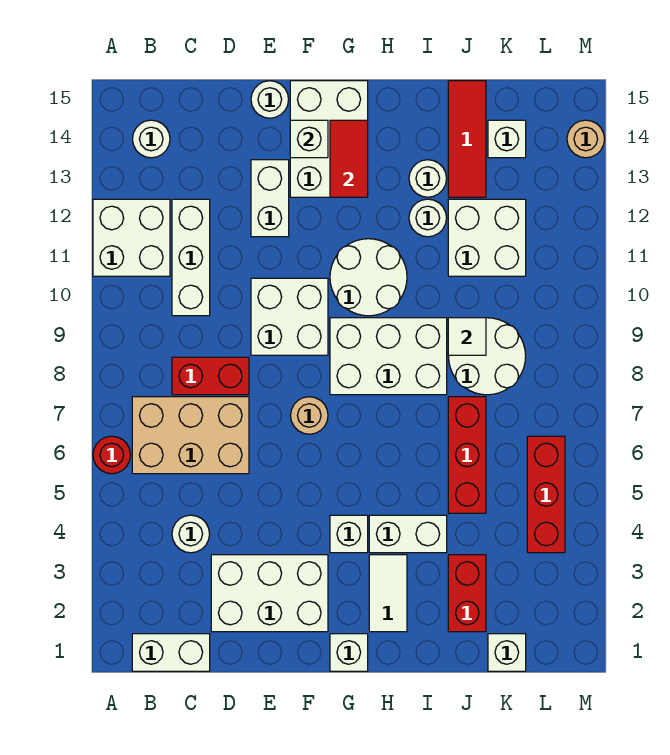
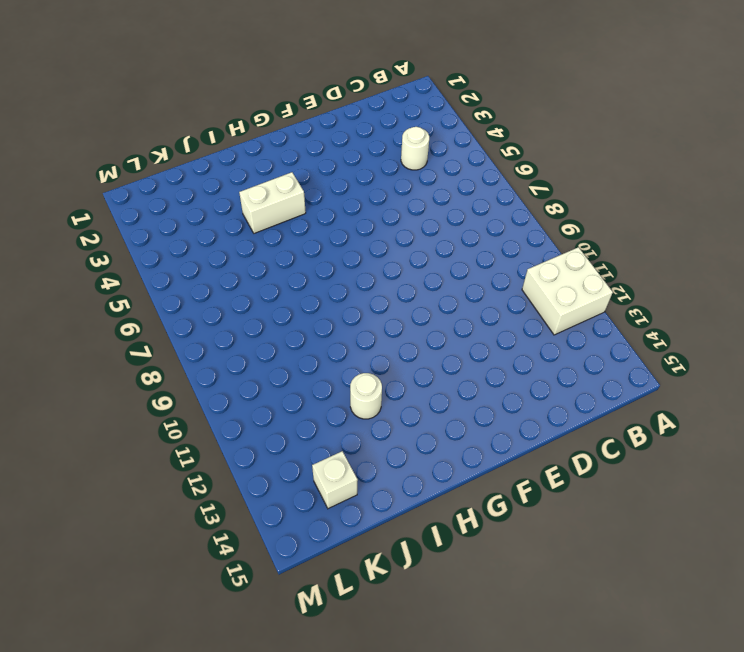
none -> red 1x1 round brick [93,436,131,474]
none -> white 1x2 brick [132,634,210,671]
none -> tan 2x3 brick [132,397,249,474]
none -> white 1x1 round brick [133,120,170,158]

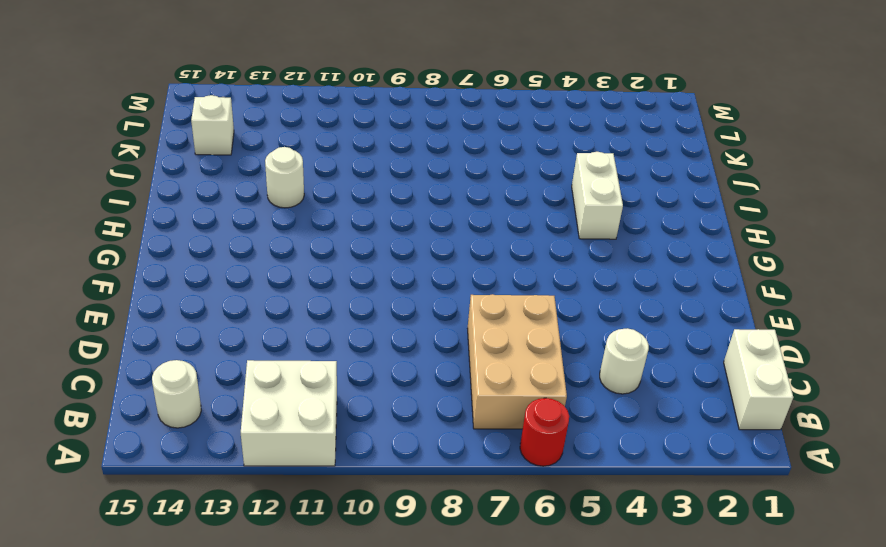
none -> red 1x2 brick [172,357,249,395]
none -> white 1x3 brick [172,199,210,316]
none -> white 2x3 brick [211,555,328,632]
none -> white 2x2 brick [251,278,328,355]

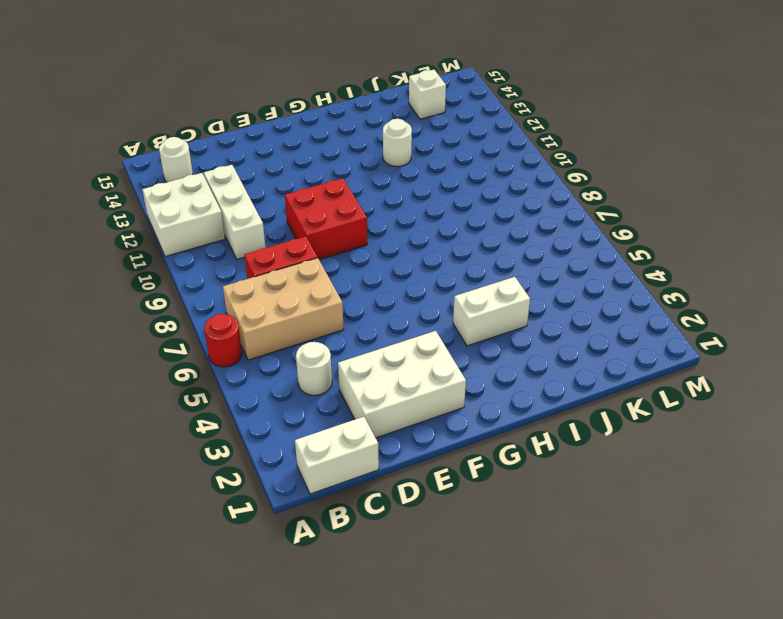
red 2x2 brick [285,178,367,259] -> white 2x2 brick [251,278,328,355]
none -> white 1x2 brick [251,160,289,237]
none -> white 1x1 round brick [251,81,289,118]
none -> tan 1x1 round brick [291,397,328,434]
none -> white 2x3 brick [290,81,368,197]

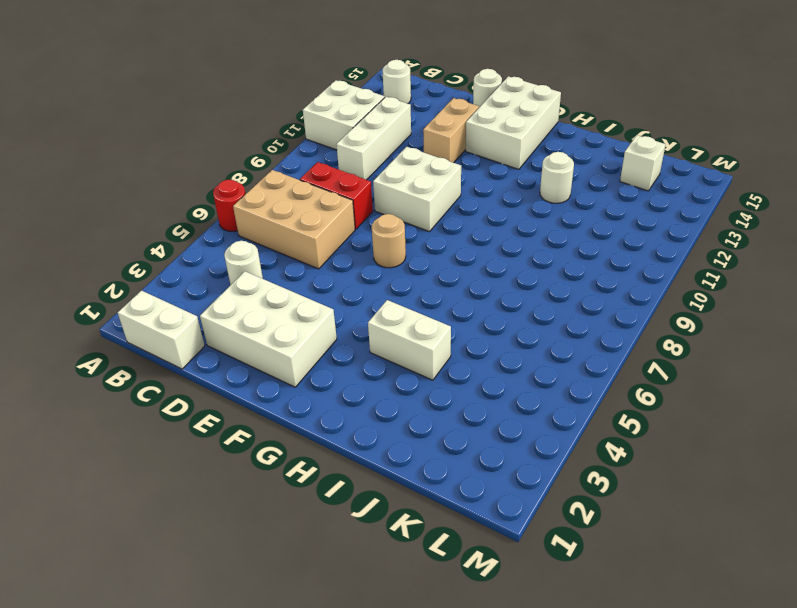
tan 1x2 brick [423,98,479,163] -> white 1x2 brick [251,160,289,237]
none -> white 1x1 brick [330,634,368,671]
none -> white 1x1 brick [330,515,368,553]
none -> white 2x3 brick [330,318,447,395]
none -> white 2x2 round brick [330,239,407,316]

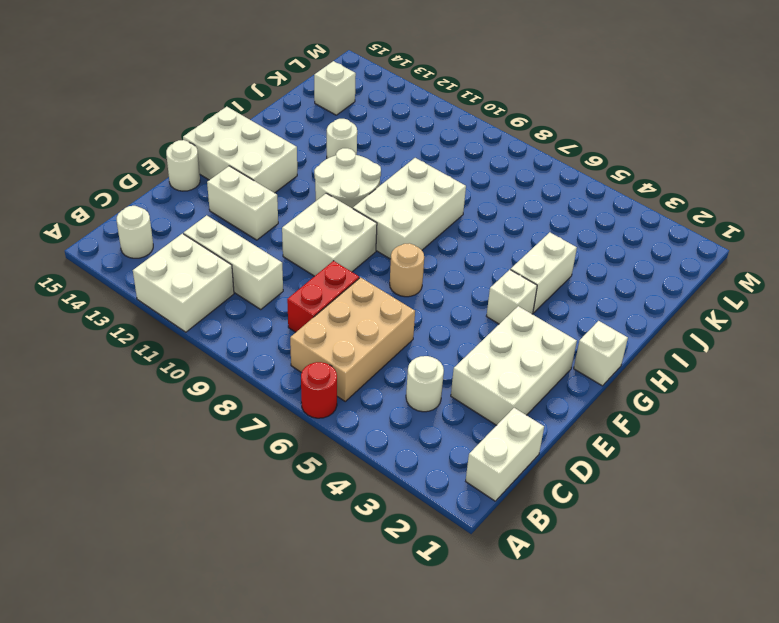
none -> white 1x2 tile [369,555,407,632]
none -> white 1x1 round brick [409,160,447,197]
none -> red 1x2 brick [448,555,486,632]
none -> red 1x3 brick [448,397,486,513]

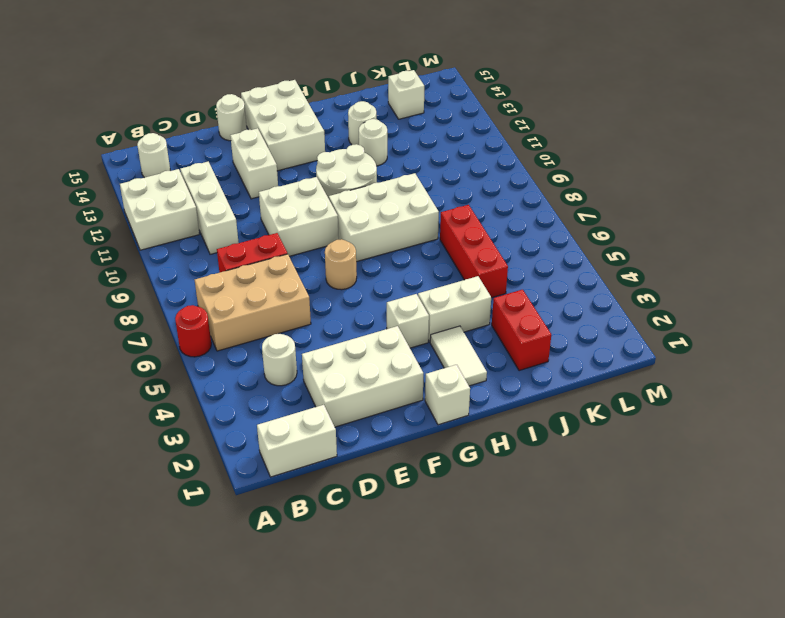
none -> white 2x2 round brick [448,318,526,395]
none -> white 2x2 brick [448,199,526,276]
none -> red 1x3 tile [448,81,486,197]
none -> white 1x1 brick [488,634,526,671]

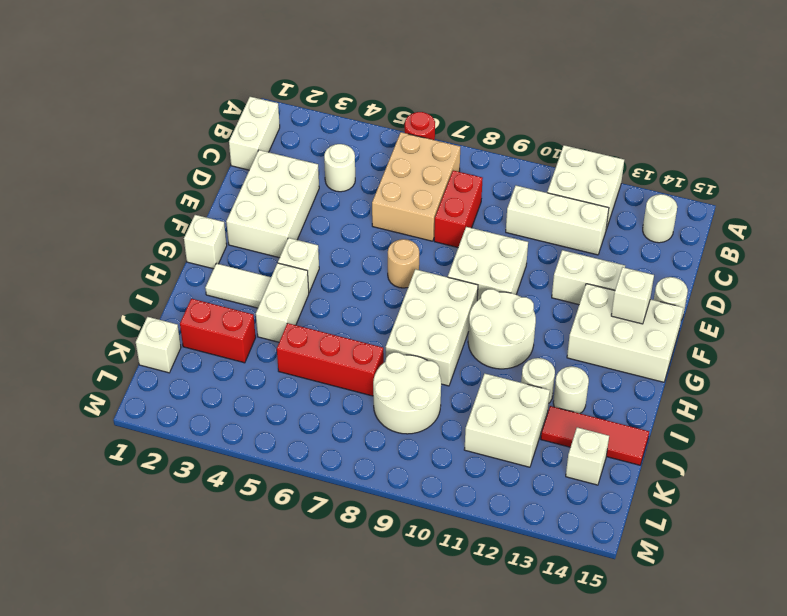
none -> red 1x3 brick [527,436,565,553]
none -> tan 1x1 round brick [567,120,605,158]
none -> red 1x2 tile [330,120,368,197]
none -> white 1x1 tile [448,318,486,355]

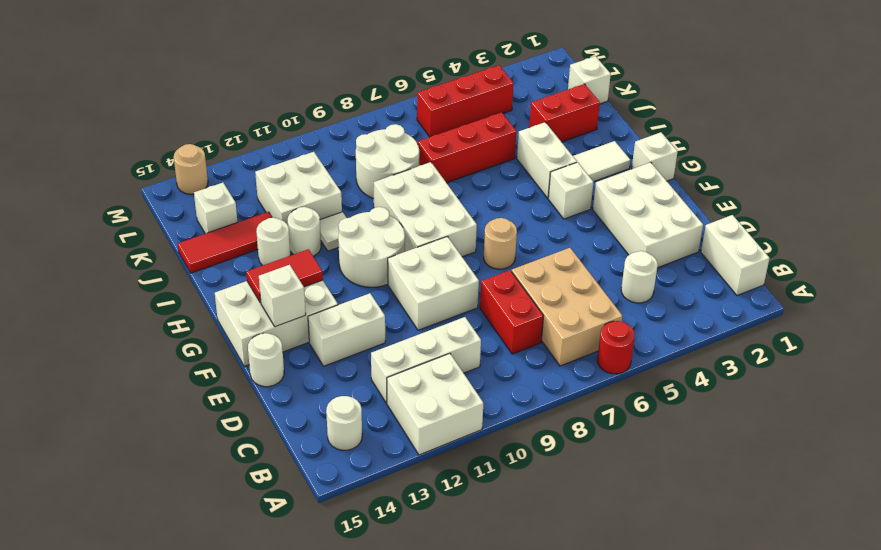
white 1x1 tile [320,212,346,251] -> white 1x1 tile moved to [448,318,486,355]

